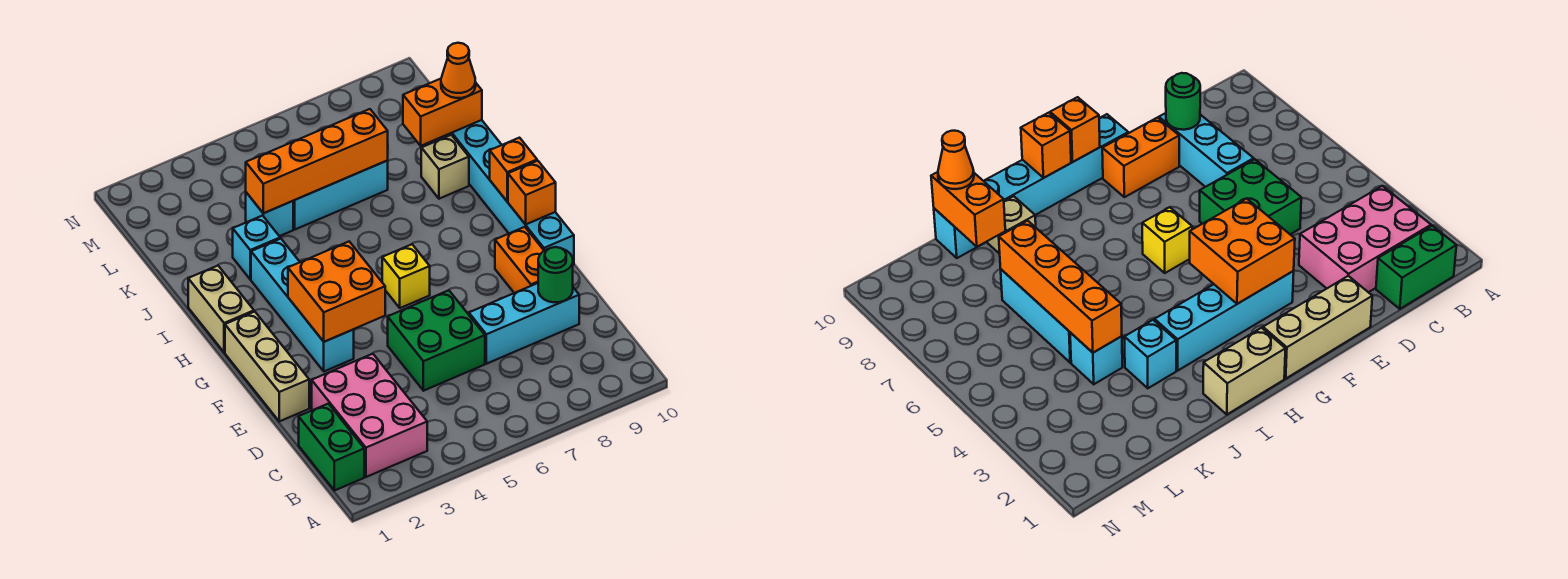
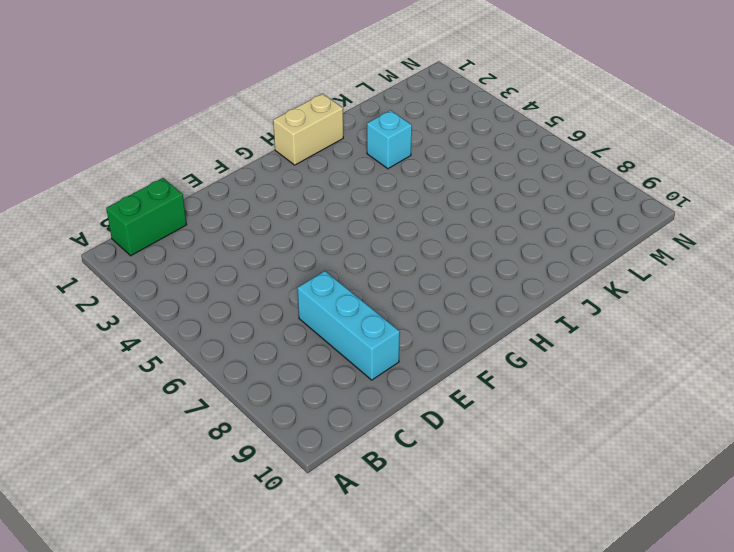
none -> pink 2x3 brick [312,354,427,477]
none -> green 2x2 brick [388,290,485,391]
none -> tan 1x3 brick [225,311,309,421]

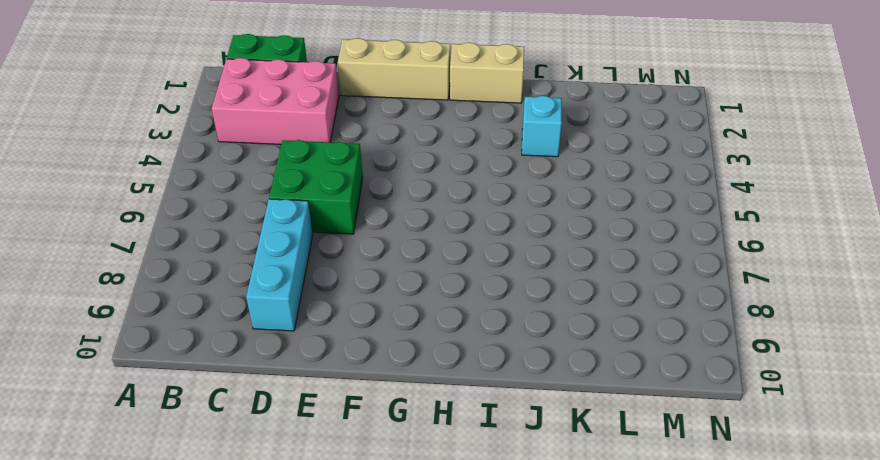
none -> orange 1x2 brick [495,227,544,293]
none -> cyan 1x4 brick [251,239,354,371]
none -> cyan 1x6 brick [435,120,574,265]

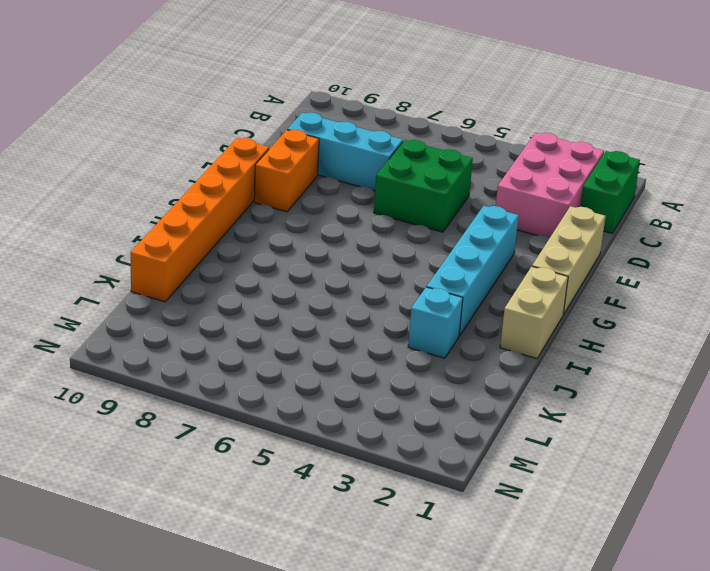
orange 1x6 brick [130,138,269,302] -> cyan 1x6 brick [435,120,574,265]
none -> yellow 1x1 brick [382,244,430,308]
none -> tan 1x1 brick [421,135,469,199]
none -> cyan 1x1 brick [246,192,293,236]

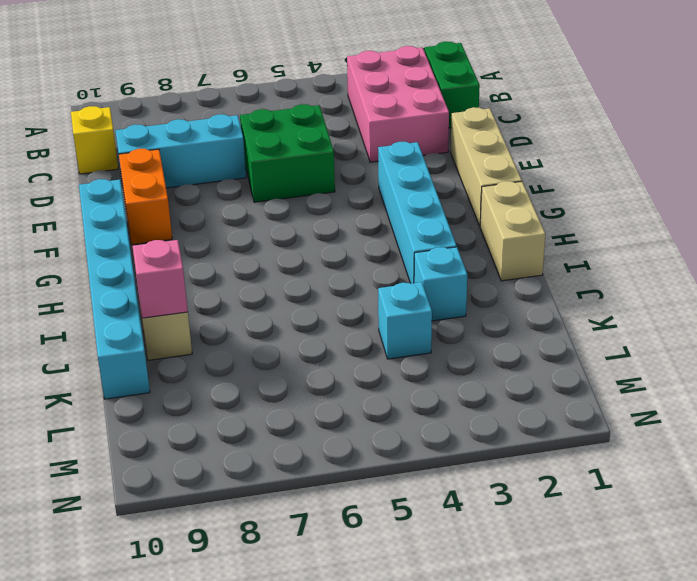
yellow 1x1 brick [71,106,118,174] -> yellow 1x1 brick moved to [382,244,430,308]
pink 1x1 brick [133,240,188,318] -> none
none -> cyan 1x3 brick [293,161,388,229]
none -> green 1x1 round brick [538,247,573,302]
none -> orange 2x2 brick [288,242,385,342]

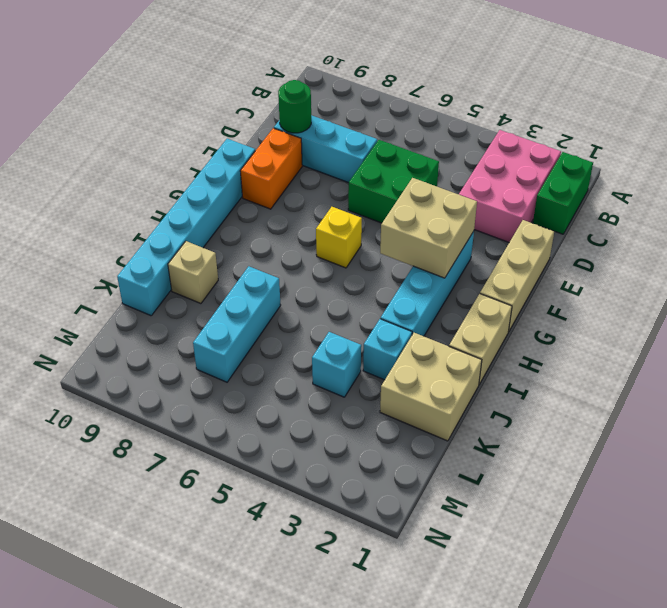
tan 2x2 brick [380,178,477,278] -> orange 2x2 brick [288,242,385,342]
tan 2x2 brick [380,333,482,441] -> none
cyan 1x3 brick [193,266,281,382] -> cyan 1x3 brick turned to [293,161,388,229]
none -> orange 1x1 brick [508,161,556,225]
none -> orange 1x1 brick [490,138,537,201]
none -> orange 1x4 brick [246,109,388,213]

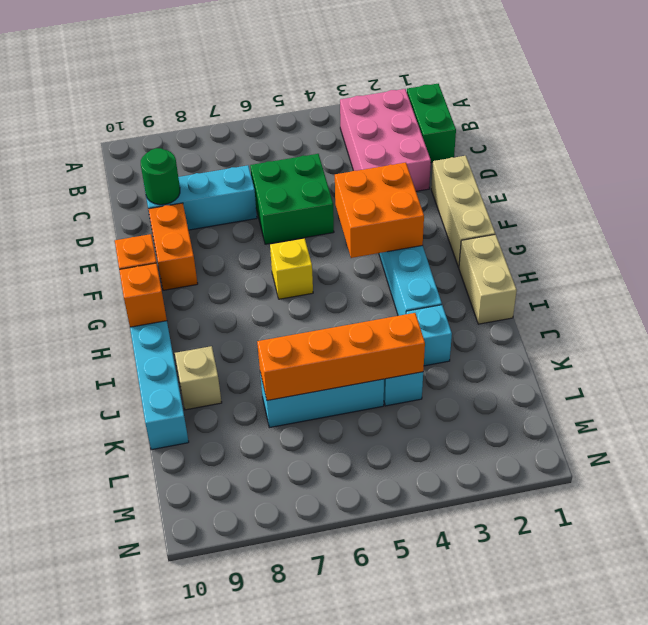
none -> orange 1x2 brick [403,79,482,146]
none -> orange 1x1 cone [441,43,476,98]

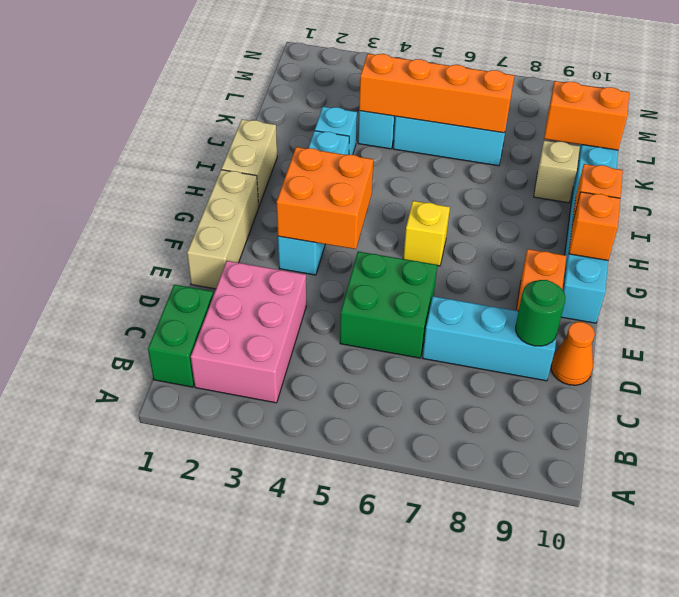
orange 1x1 cone [551,322,595,385] -> orange 1x1 cone moved to [441,43,476,98]

